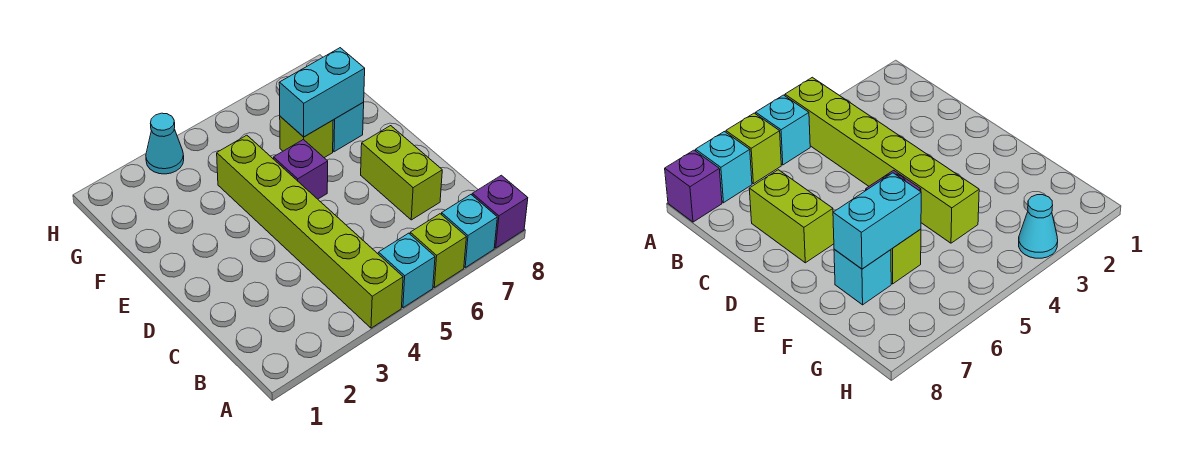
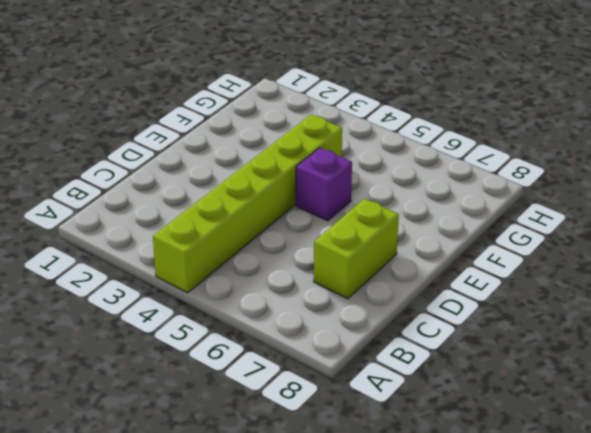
none -> cyan 1x1 brick [378,233,435,308]
none -> lime 1x1 brick [410,214,466,287]

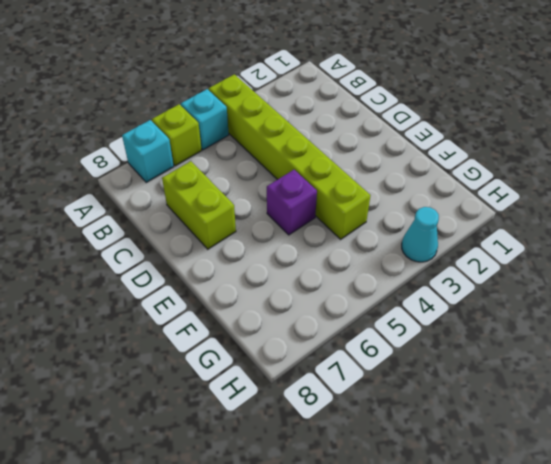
none -> purple 1x1 brick [472,175,528,248]
none -> lime 1x1 brick [280,116,333,158]

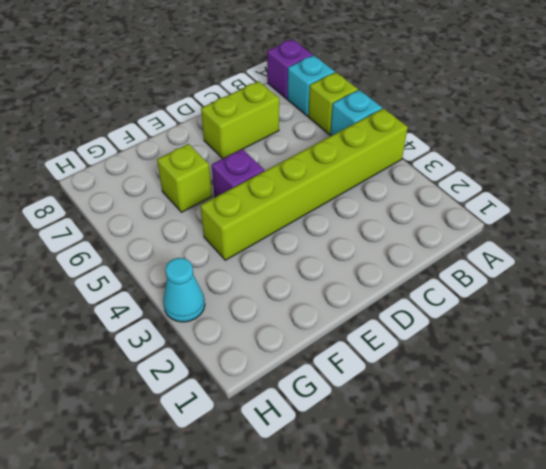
none -> cyan 1x1 brick [333,102,364,152]
none -> cyan 1x2 brick [279,48,365,137]

